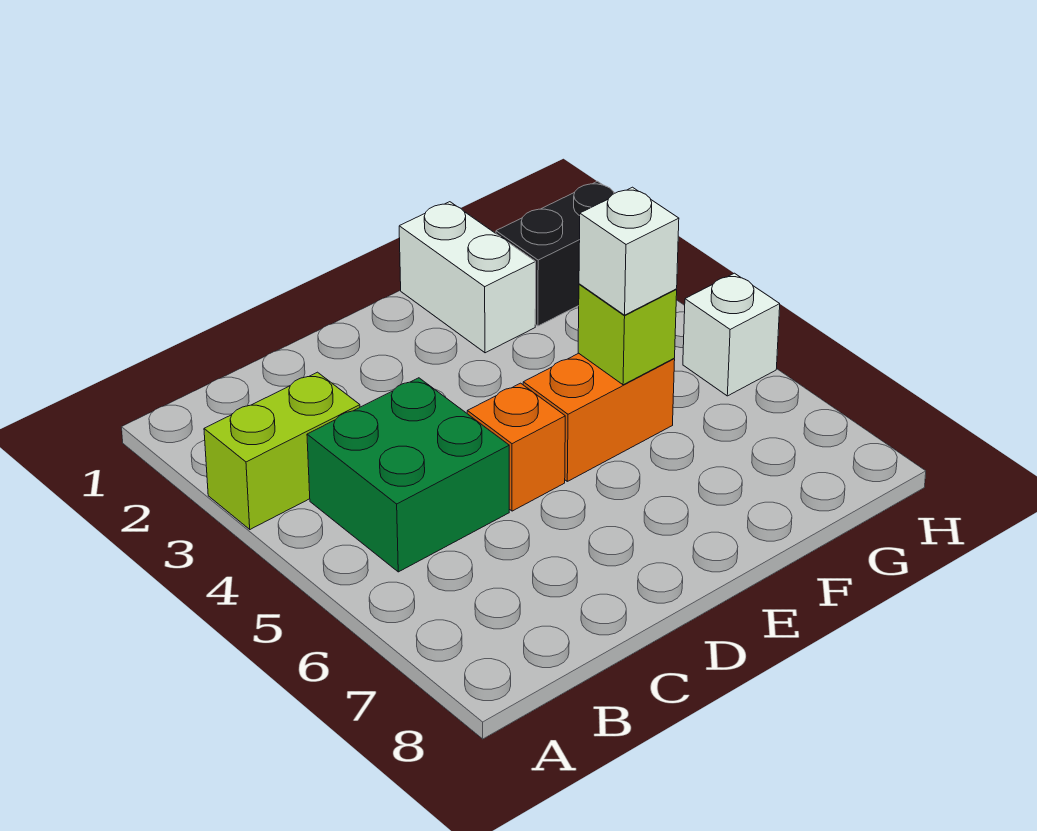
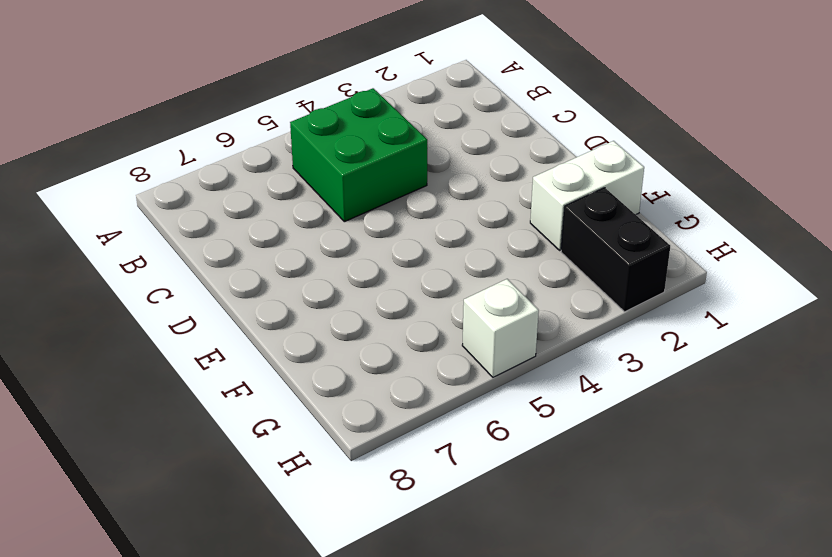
none -> lime 1x2 brick [204,372,360,529]
none -> orange 1x1 brick [467,383,565,511]

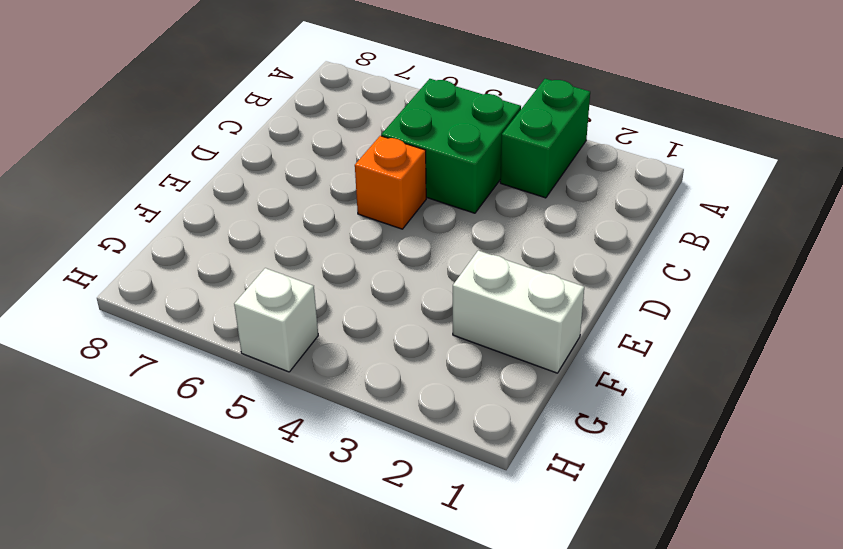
green 1x2 brick [500,79,590,198] -> lime 1x2 brick [204,372,360,529]
none -> orange 1x2 brick [523,353,675,481]
none -> black 1x2 brick [496,181,615,326]

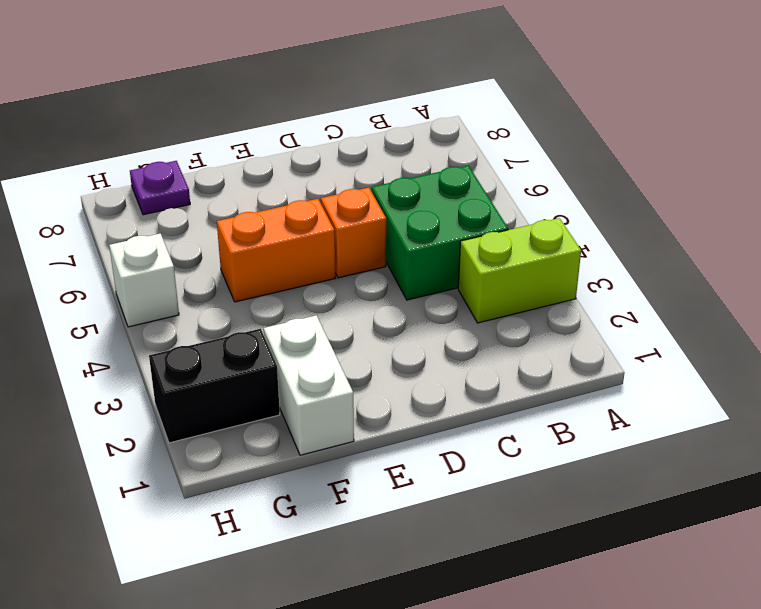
purple 1x1 plate [130,161,190,215] -> none
none -> lime 1x1 brick [578,284,677,385]
none -> white 1x1 brick [579,187,679,315]

